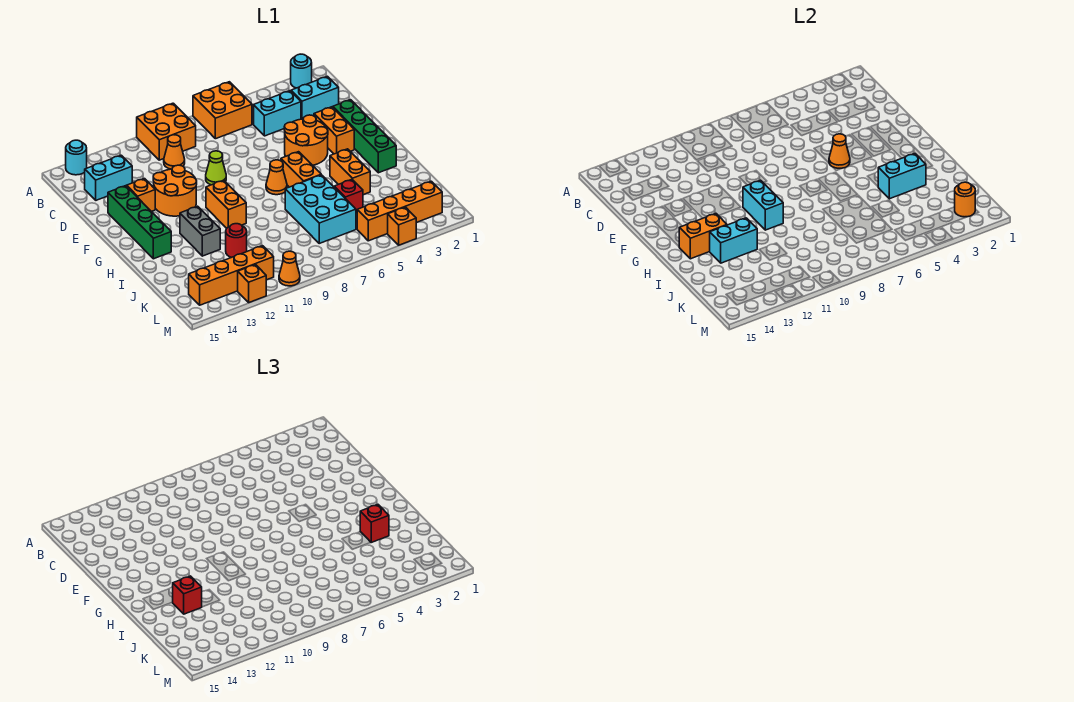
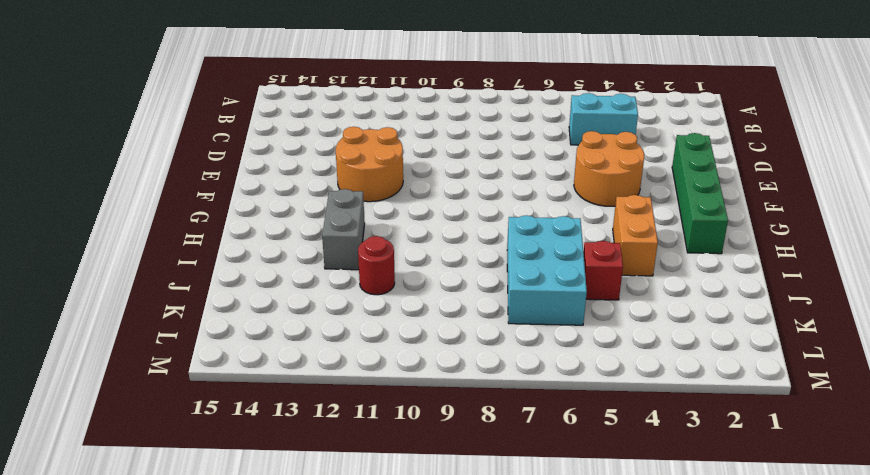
none -> cyan 1x1 round brick [291,54,312,88]
none -> orange 2x2 brick [193,82,252,139]
none -> orange 2x2 brick [137,103,196,160]
none -> cyan 1x1 round brick [66,140,87,175]

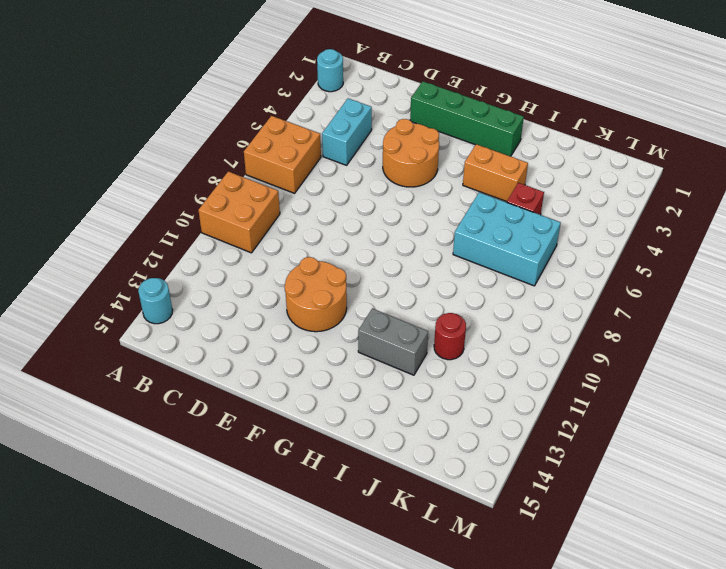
none -> cyan 1x2 brick [291,76,339,119]
none -> orange 1x1 cone [164,135,185,169]
none -> cyan 1x2 brick [85,155,132,200]
none -> orange 1x2 brick [314,107,354,154]

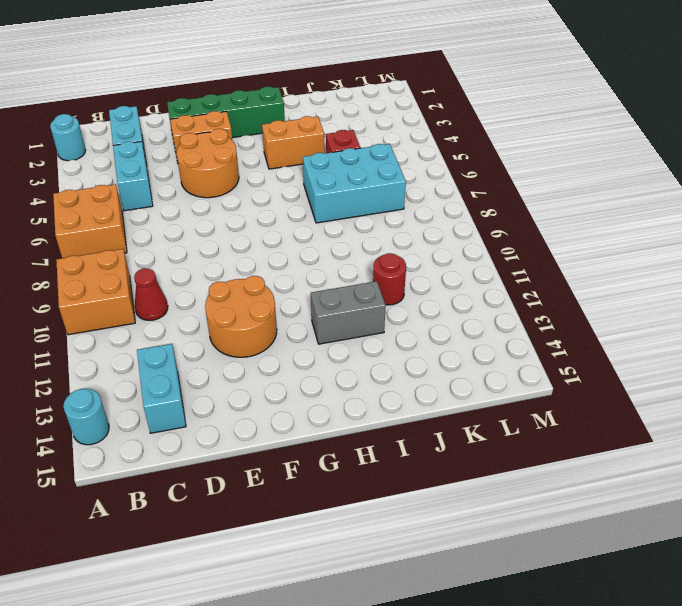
red 1x1 cone [134,268,168,320] -> orange 1x1 cone [164,135,185,169]
none -> lime 1x1 cone [206,151,226,185]
none -> orange 1x1 brick [127,179,155,211]
none -> green 1x4 brick [108,186,171,259]
none -> orange 1x2 brick [281,152,321,187]

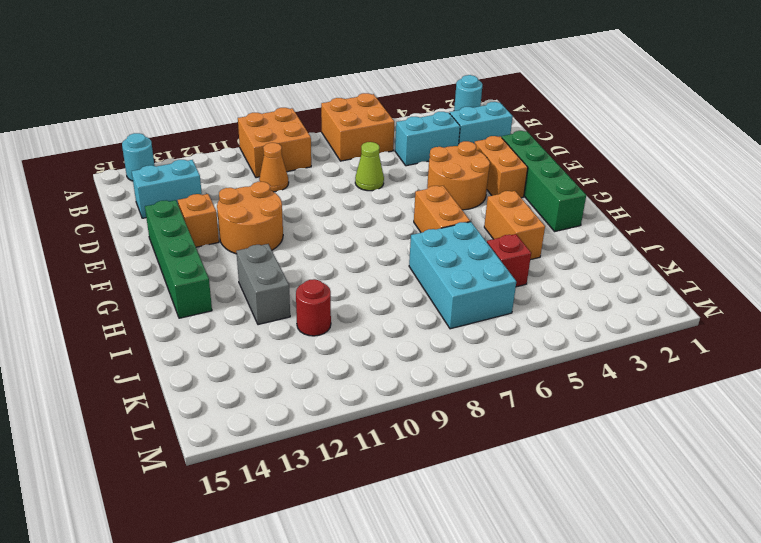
lime 1x1 cone [355,142,384,191] -> lime 1x1 cone moved to [206,151,226,185]
none -> orange 1x1 cone [266,160,287,195]
none -> orange 1x2 brick [206,180,246,228]
none -> orange 1x4 brick [357,181,442,241]
none -> orange 1x4 brick [189,246,274,305]

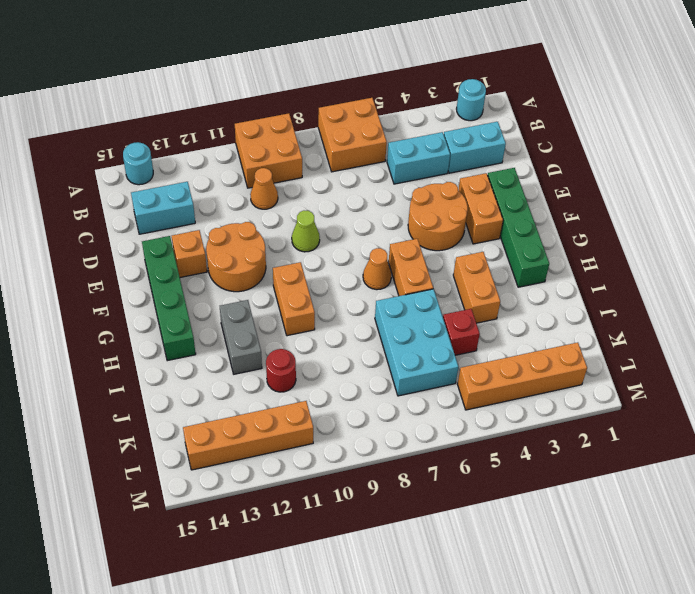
none -> orange 1x1 brick [388,207,416,245]
none -> orange 1x1 cone [279,251,300,286]
none -> orange 1x1 brick [238,265,266,302]
none -> orange 1x1 cone [829,134,850,169]

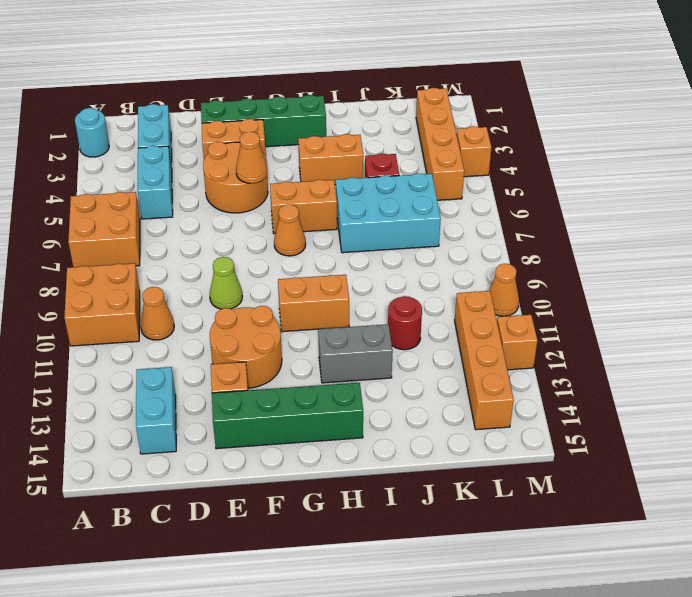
none -> cyan 1x1 round brick [66,140,87,175]
none -> cyan 1x2 brick [743,180,783,230]
none -> orange 1x2 brick [679,214,727,259]
none -> cyan 1x2 brick [878,154,926,199]

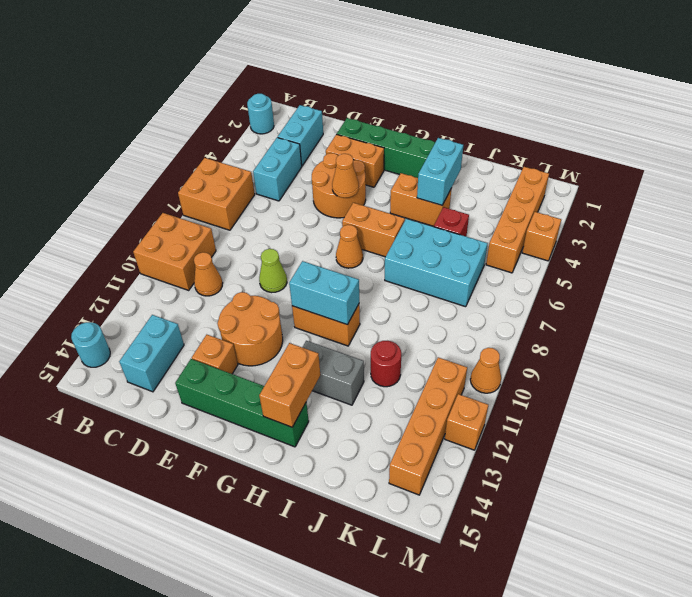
none -> cyan 1x2 brick [710,218,757,263]
none -> orange 1x1 round brick [955,182,975,217]
none -> red 1x1 brick [360,505,389,542]
none -> red 1x1 brick [173,576,202,614]

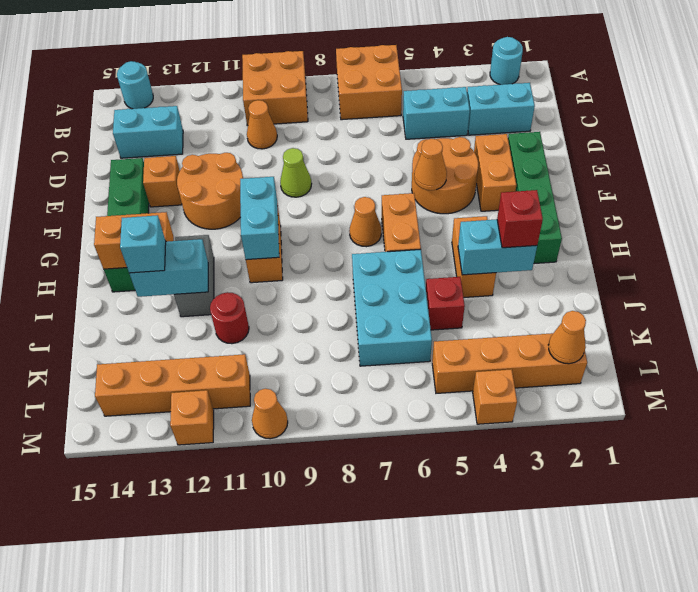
cyan 1x1 brick [120,215,166,273] -> red 1x1 brick [173,576,202,614]
orange 1x1 cone [548,311,586,364] -> orange 1x1 round brick [955,182,975,217]

